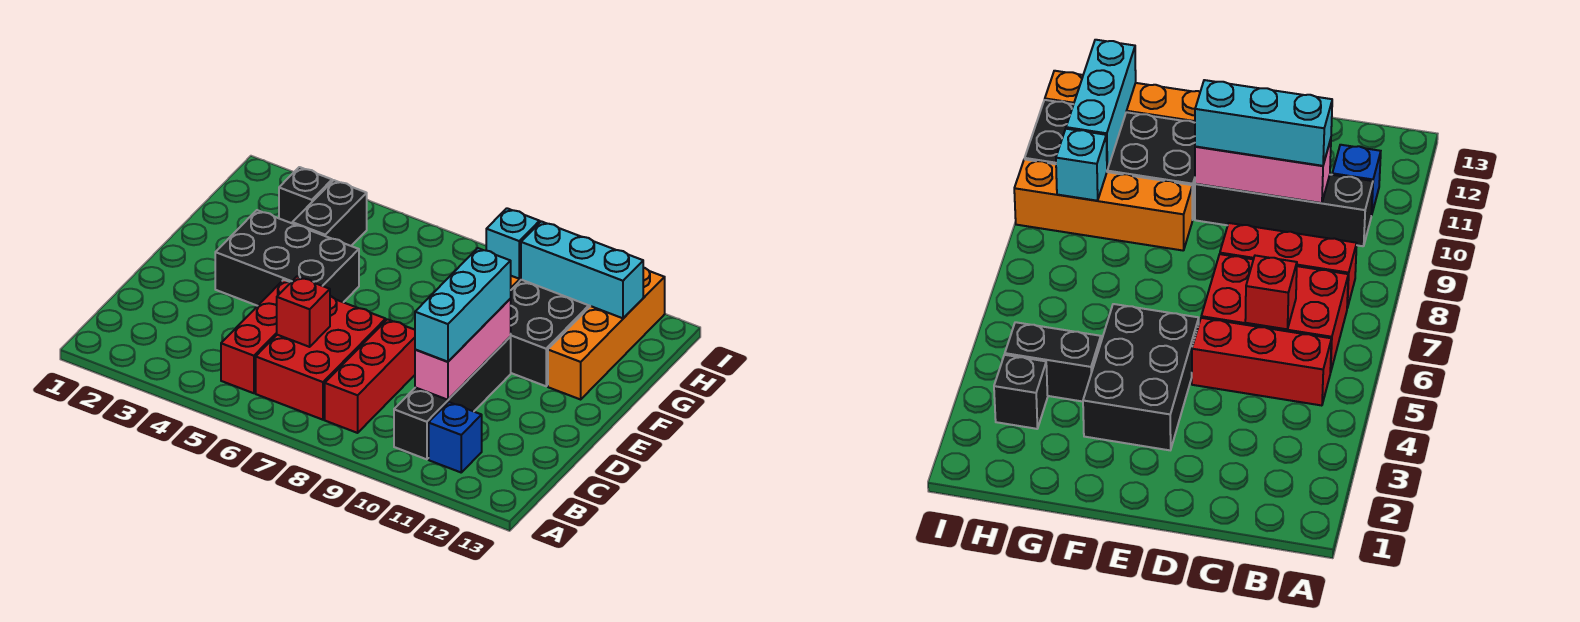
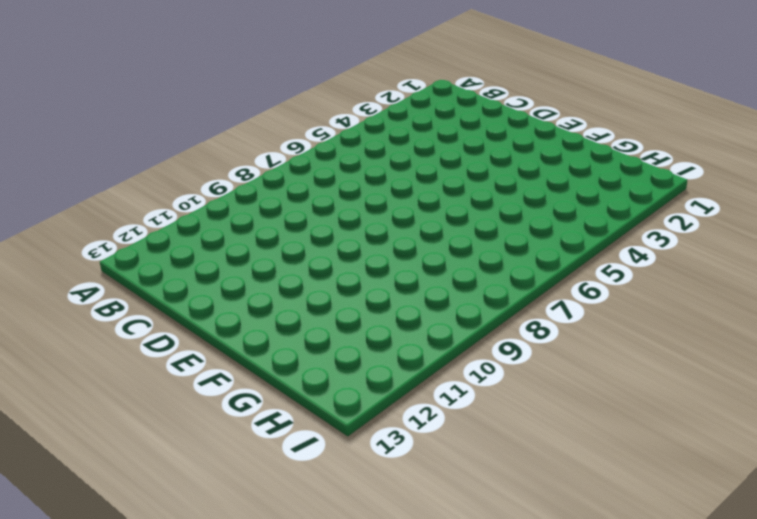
none -> red 1x3 brick [221,280,291,393]
none -> red 2x3 brick [256,296,386,420]
none -> red 1x3 brick [325,319,415,433]

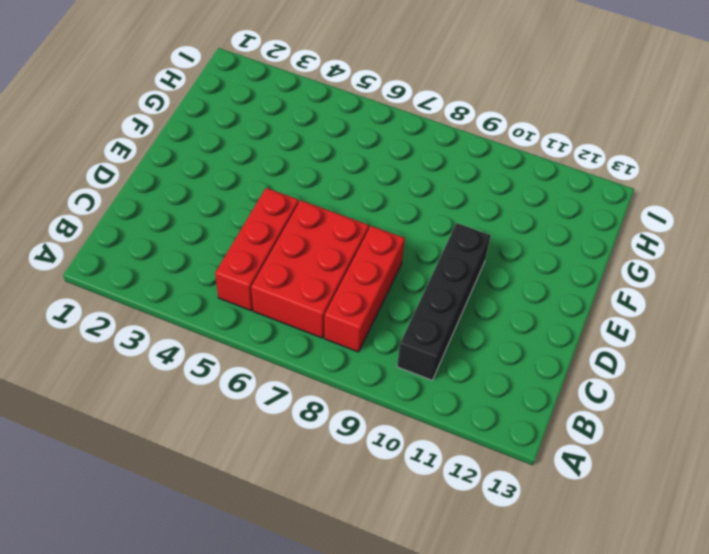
none -> blue 1x1 brick [429,402,482,472]
none -> black 2x3 brick [215,210,359,306]
none -> orange 1x4 brick [1014,159,1192,251]

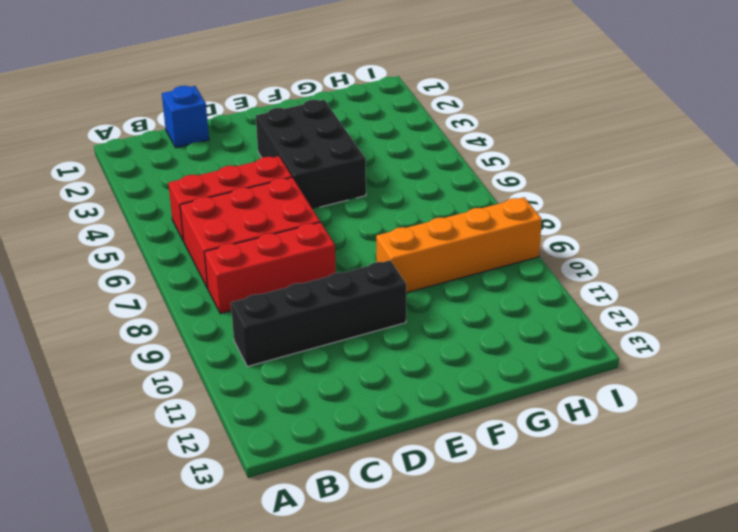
blue 1x1 brick [162,86,209,148] -> blue 1x1 brick moved to [429,402,482,472]
none -> black 2x4 brick [510,280,590,386]
none -> orange 1x4 brick [548,267,665,399]
none -> black 1x2 brick [292,180,367,246]

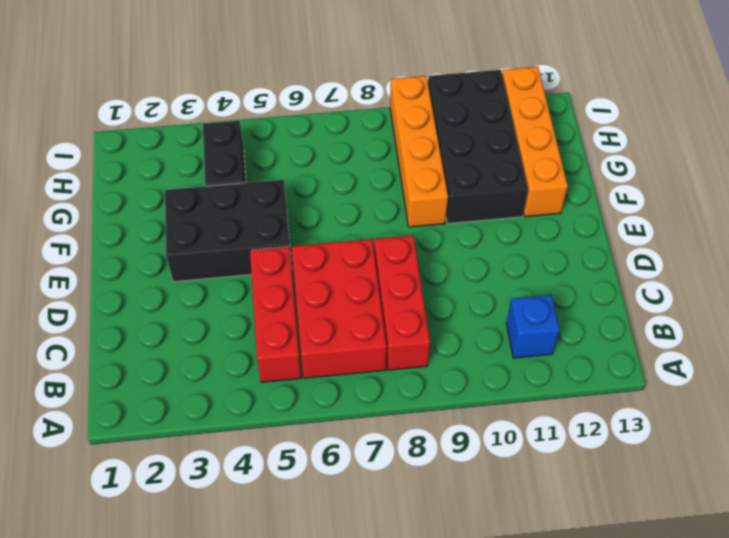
none -> black 1x4 brick [394,337,511,459]
none -> black 1x1 brick [279,167,332,223]
none -> red 1x1 brick [277,277,330,347]

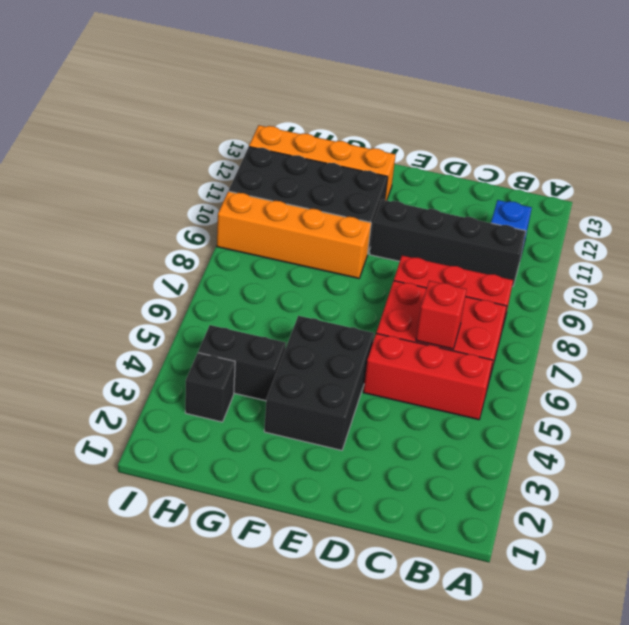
none -> pink 1x3 brick [415,299,511,400]
none -> cyan 1x1 brick [486,208,540,279]
none -> cyan 1x3 brick [521,221,643,318]

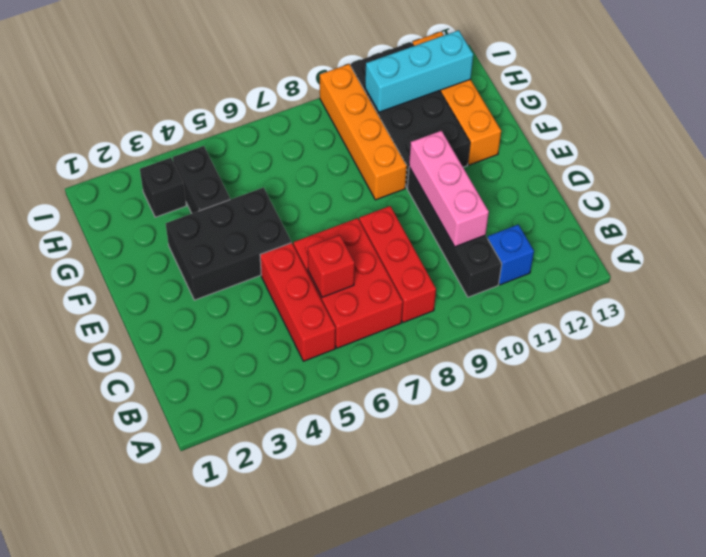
none -> cyan 1x1 brick [486,208,540,279]
none -> cyan 1x3 brick [415,248,511,362]

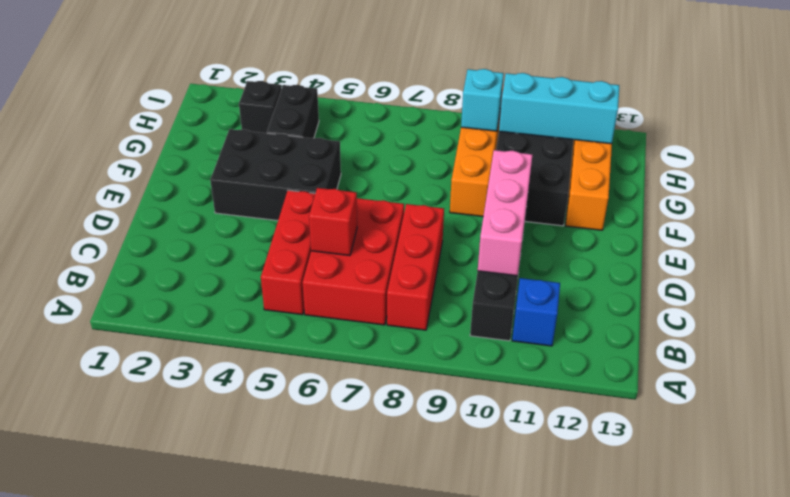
none -> cyan 1x3 brick [415,248,511,362]

